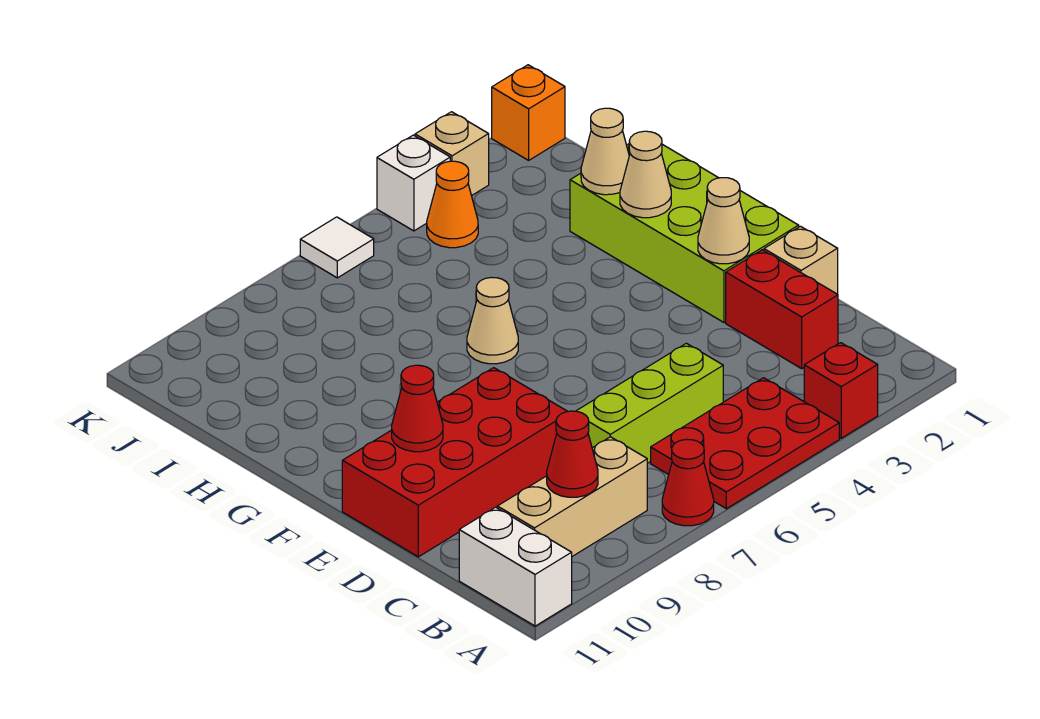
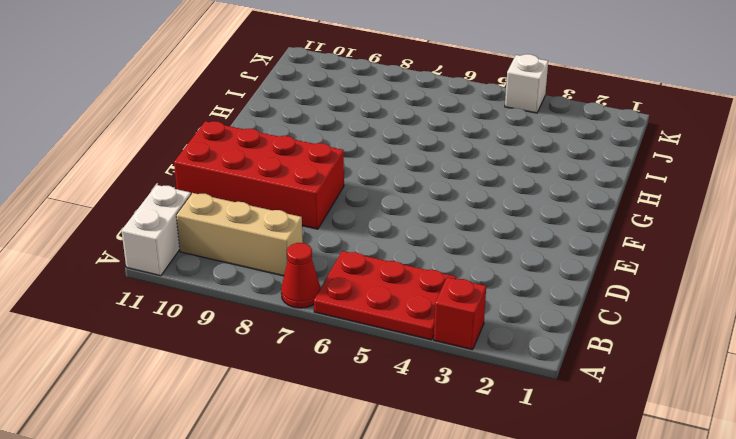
none -> red 1x2 brick [726,250,838,369]
none -> lime 1x3 brick [577,343,723,463]
none -> tan 1x1 brick [764,226,838,294]

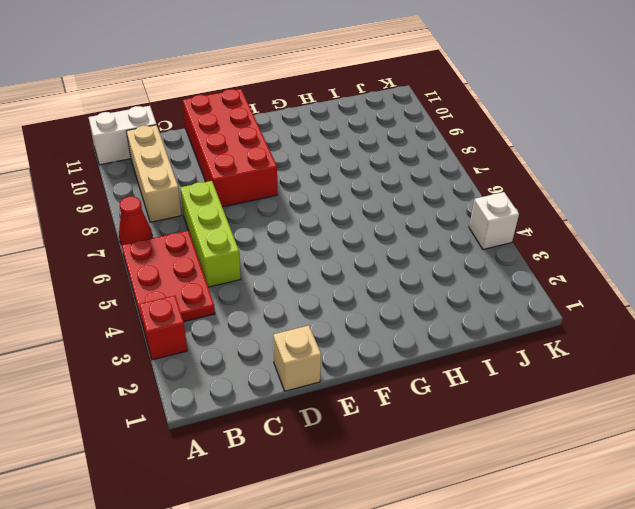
none -> red 1x2 brick [726,250,838,369]
none -> lime 2x4 brick [570,144,799,322]
none -> tan 1x1 cone [467,277,518,364]

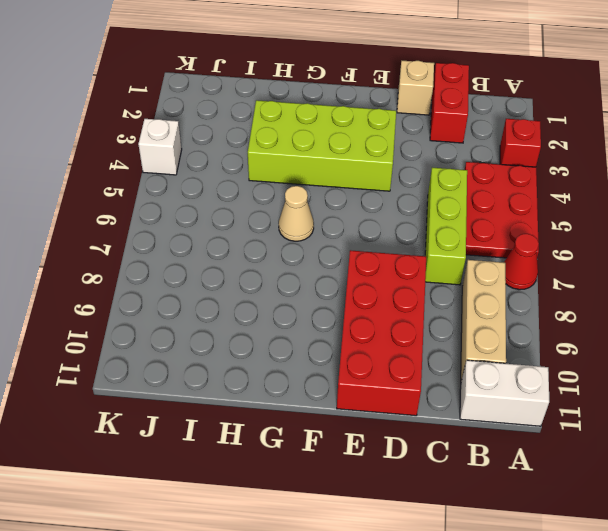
red 1x2 brick [430,63,469,143] -> red 1x2 brick turned to [726,250,838,369]
lime 2x4 brick [248,100,396,191] -> lime 2x4 brick moved to [570,144,799,322]
none -> orange 1x1 cone [427,161,478,248]
none -> orange 1x1 brick [492,65,565,160]
none -> tan 1x1 brick [415,112,489,196]

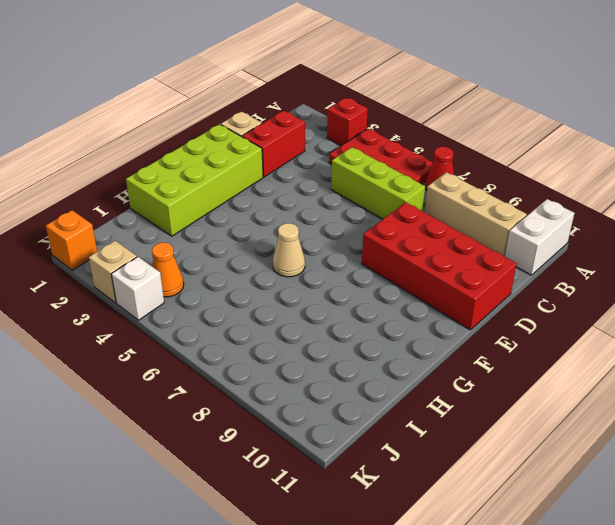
none -> white 1x1 tile [300,217,374,278]
none -> red 1x1 cone [547,411,598,497]
none -> tan 1x1 cone [698,178,749,264]

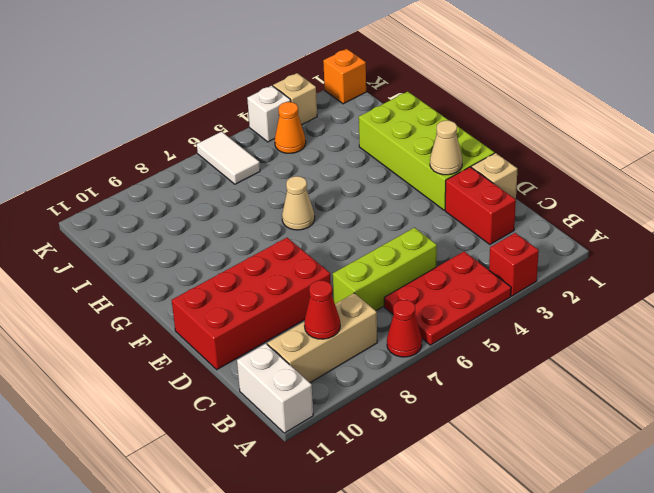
white 1x2 tile [197,132,260,184] -> white 1x1 tile [300,217,374,278]
none -> red 1x1 cone [392,365,443,452]
none -> tan 1x1 cone [620,131,671,218]
none -> tan 1x1 cone [581,108,629,195]

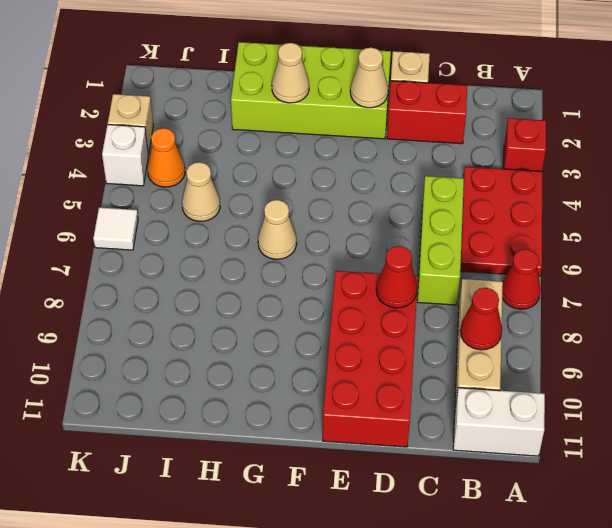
red 1x1 cone [376,246,417,308] -> red 1x1 cone moved to [392,365,443,452]
tan 1x1 cone [182,162,220,221] -> tan 1x1 cone moved to [581,108,629,195]
none -> orange 1x1 brick [492,65,565,160]

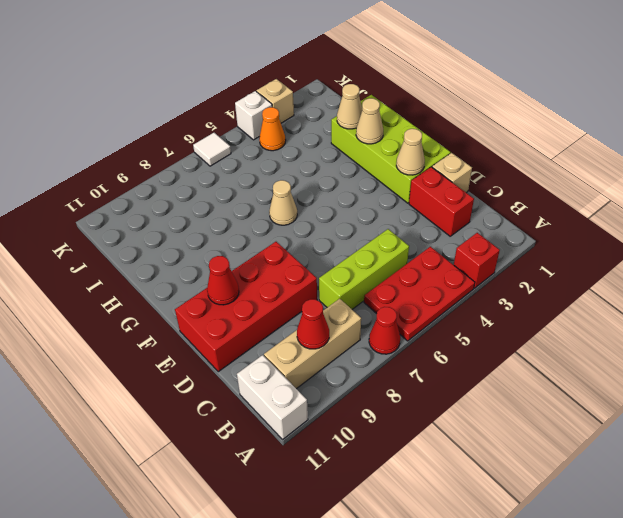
none -> orange 1x1 brick [492,65,565,160]

